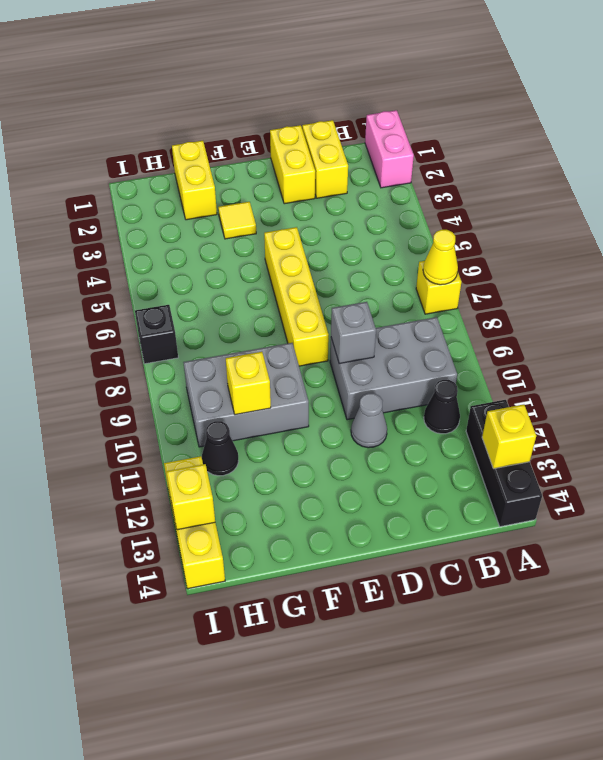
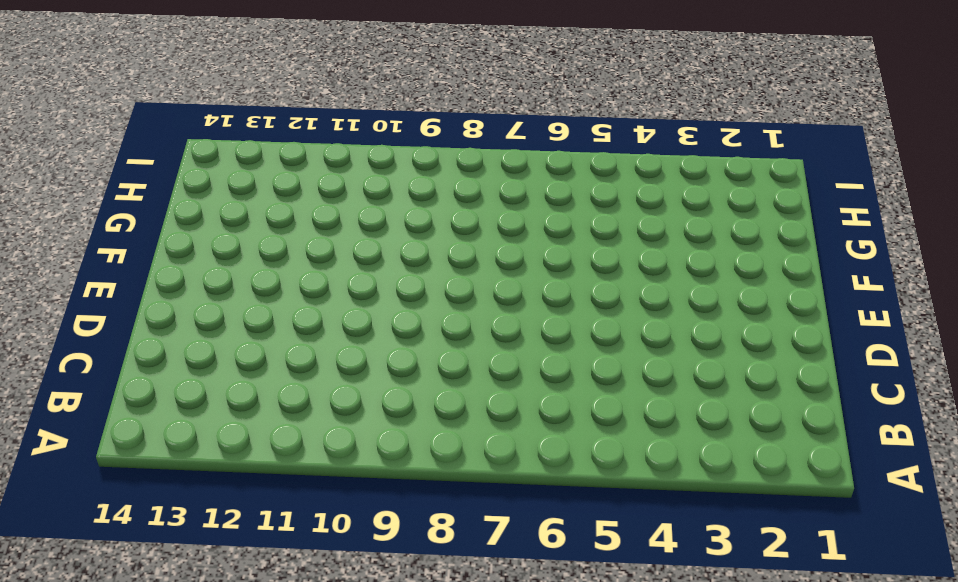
none -> pink 1x2 brick [365,110,414,188]
none -> yellow 1x1 brick [416,261,461,314]
none -> black 1x3 brick [466,400,542,527]

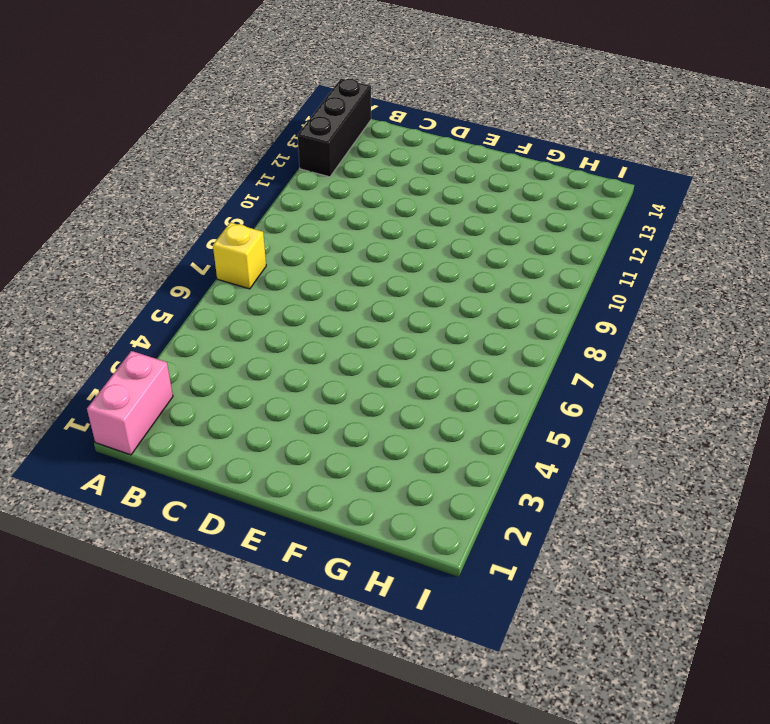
none -> grey 2x3 brick [330,317,457,420]
none -> black 1x1 cone [424,380,460,434]
none -> yellow 1x2 brick [302,120,348,198]

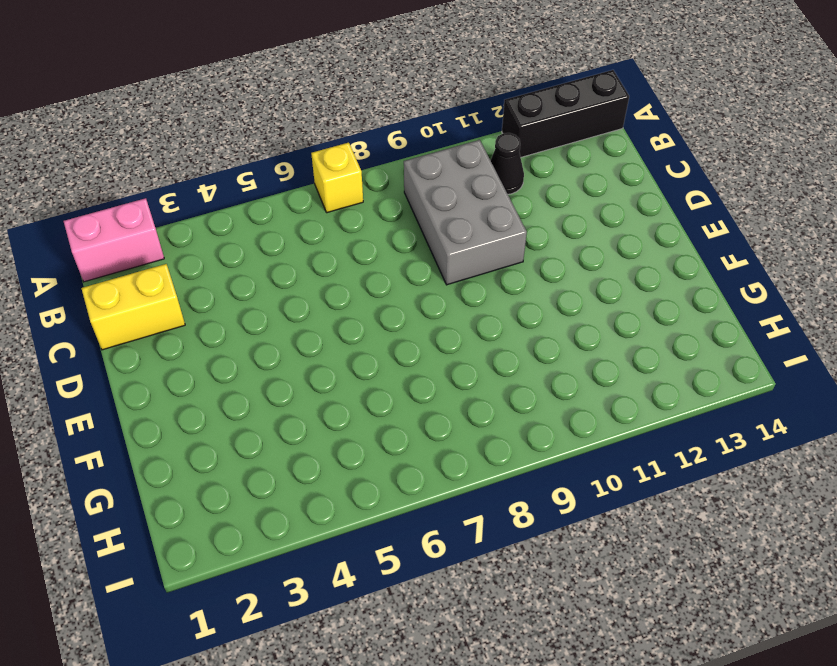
none -> yellow 1x2 brick [270,125,315,204]
none -> grey 1x1 cone [351,393,387,448]
none -> yellow 1x4 brick [264,227,329,366]

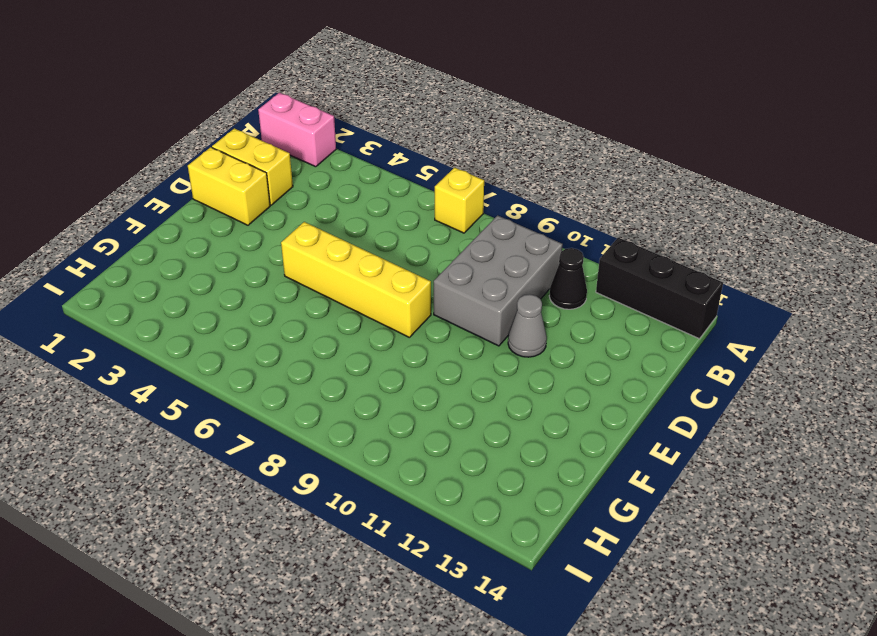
none -> yellow 1x1 tile [218,202,256,239]
none -> grey 2x3 brick [183,343,309,447]
none -> yellow 1x2 brick [172,141,217,220]

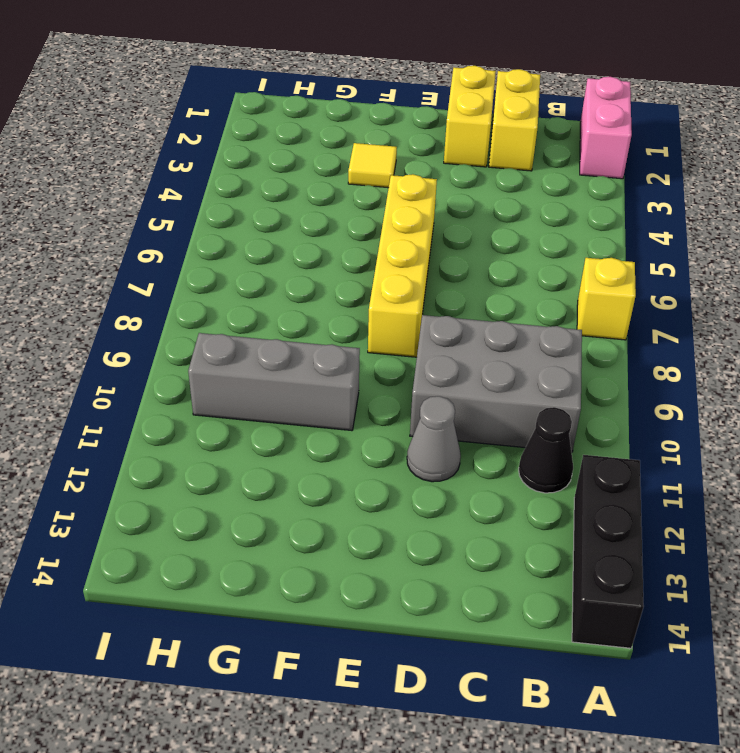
grey 1x3 brick [188,333,360,431] -> grey 2x3 brick [183,343,309,447]
none -> yellow 1x2 brick [172,141,217,220]
none -> black 1x1 cone [202,421,239,476]
none -> black 1x1 brick [135,305,178,364]

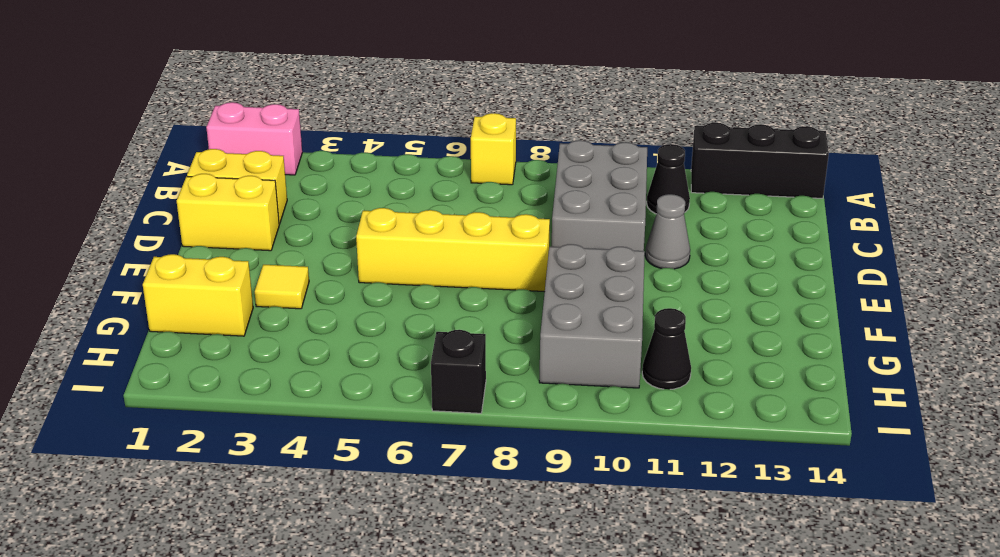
none -> yellow 1x3 brick [164,456,225,589]
none -> yellow 1x1 cone [423,230,458,285]
none -> yellow 1x1 brick [482,405,536,469]

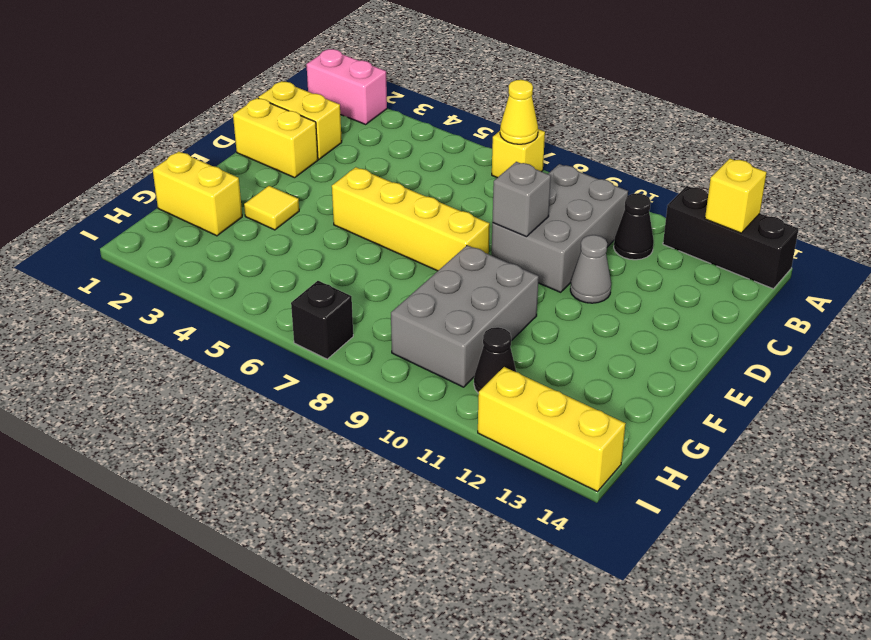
none -> yellow 1x1 brick [226,352,271,415]
none -> yellow 1x1 brick [167,464,215,530]

